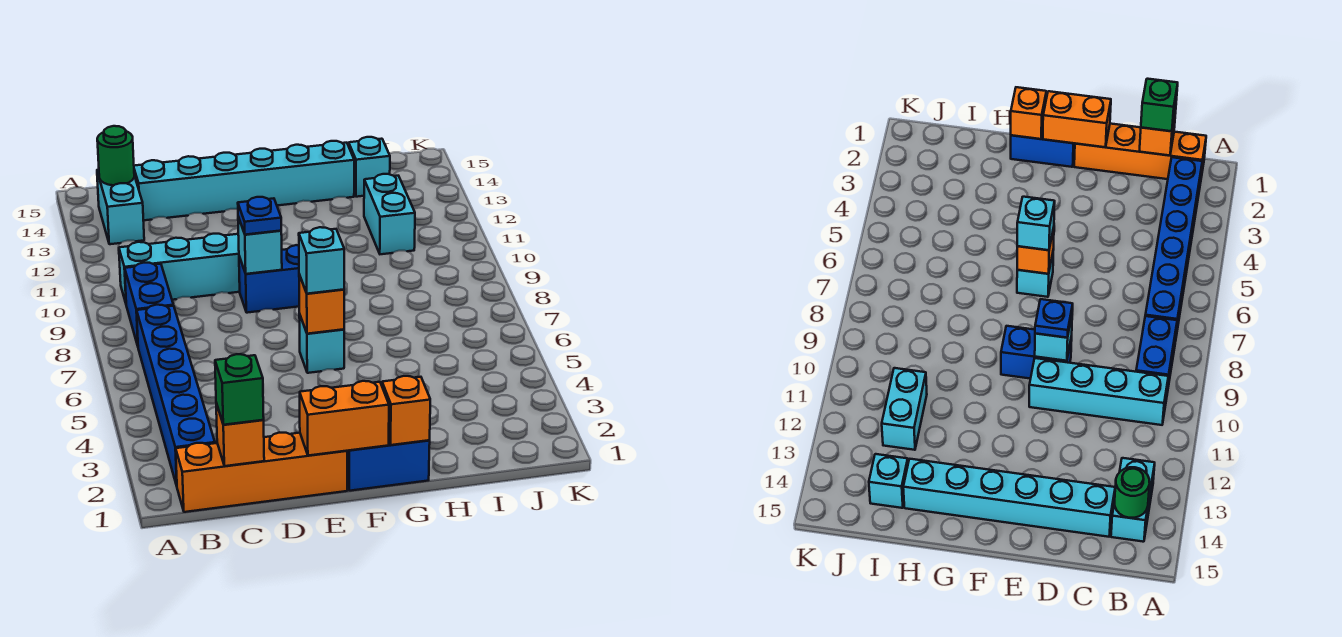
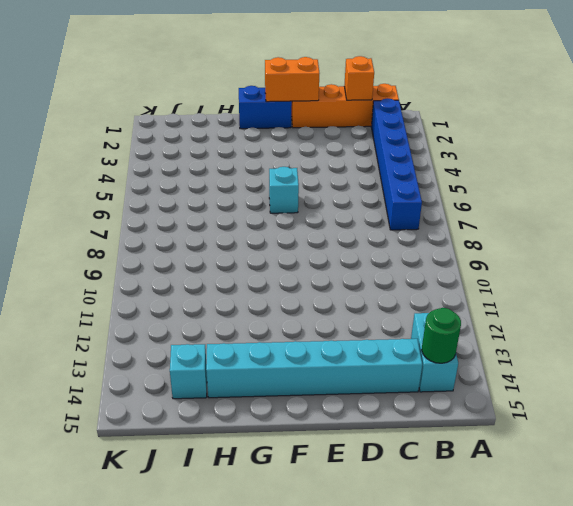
none -> blue 1x2 brick [125,263,173,346]
none -> cyan 1x4 brick [119,234,240,303]
none -> blue 1x2 brick [239,245,299,313]

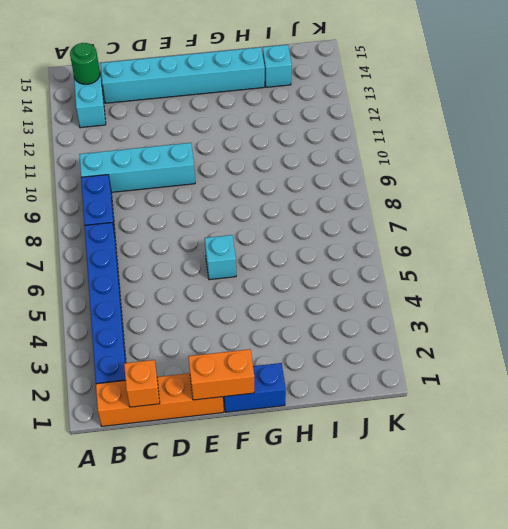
none -> blue 1x2 brick [239,245,299,313]
none -> cyan 1x2 brick [364,174,415,254]
none -> cyan 1x1 brick [238,217,282,274]

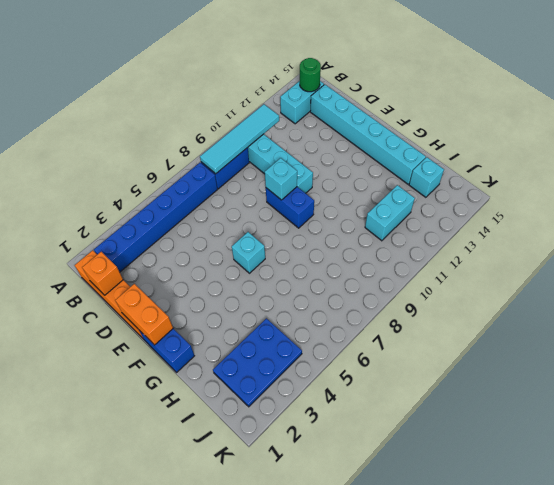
cyan 1x4 tile [200,104,279,174] -> none
blue 2x3 plate [213,318,302,407] -> none
none -> orange 1x1 brick [299,274,344,334]
none -> orange 1x1 brick [382,376,430,445]
none -> green 1x1 brick [215,354,264,425]

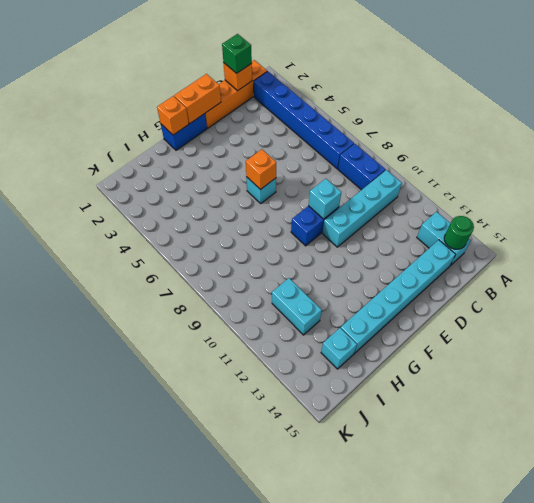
none -> blue 1x1 plate [238,197,281,235]
none -> cyan 1x1 brick [299,227,344,294]

